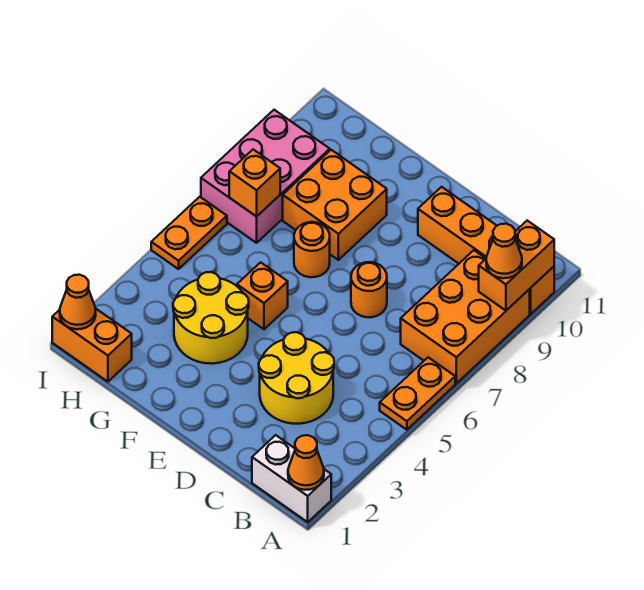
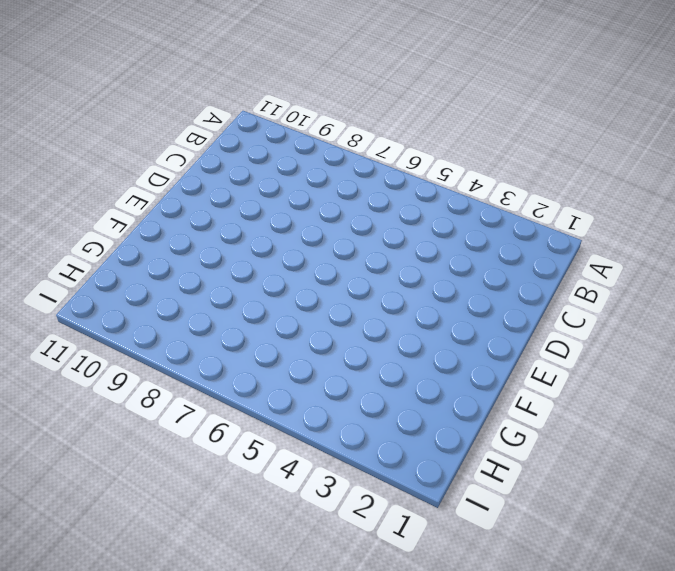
none -> white 1x2 brick [252,435,331,522]
none -> orange 1x2 plate [380,357,455,430]
none -> orange 2x3 brick [401,250,530,383]

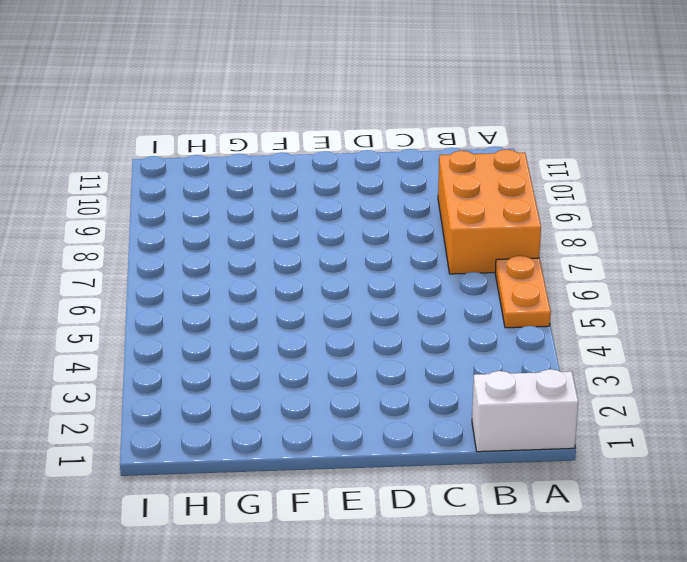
none -> orange 1x4 brick [418,187,554,314]
none -> yellow 2x2 round brick [259,332,334,424]
none -> orange 1x1 round brick [351,262,387,317]

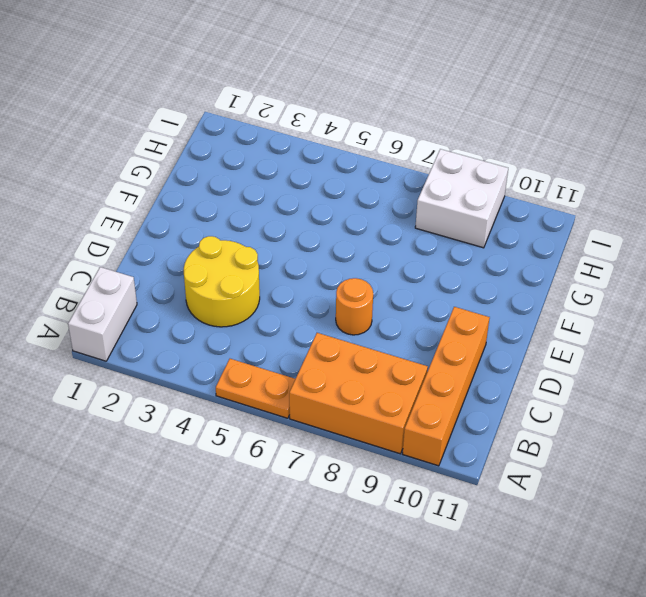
white 2x2 brick [415,149,508,248] -> pink 2x3 brick [201,110,330,243]
none -> yellow 2x2 round brick [173,272,249,364]
none -> orange 1x1 brick [237,262,288,329]
none -> orange 1x1 round brick [294,222,330,277]

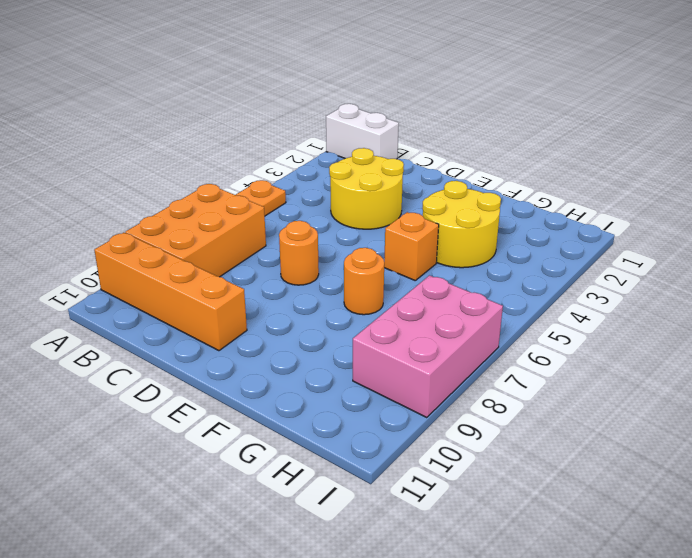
none -> orange 2x2 brick [283,150,387,260]
none -> orange 1x2 brick [52,308,132,382]
none -> orange 1x2 plate [151,197,227,269]

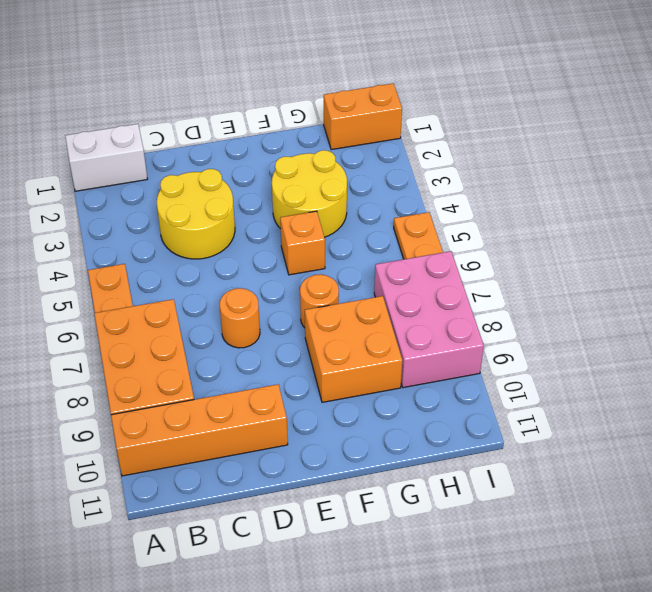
none -> orange 1x1 cone [288,435,324,490]
none -> orange 1x2 brick [479,221,554,311]
none -> orange 1x1 brick [229,150,280,217]

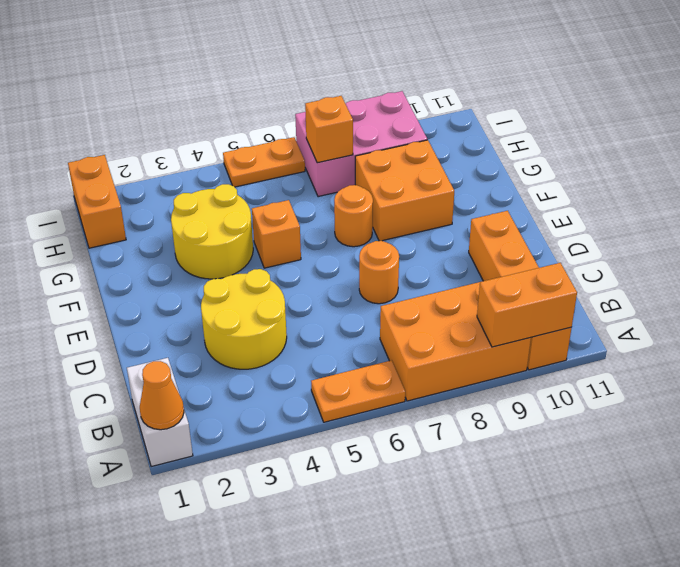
none -> orange 1x1 cone [60,275,96,329]
none -> orange 1x1 cone [486,224,522,278]

